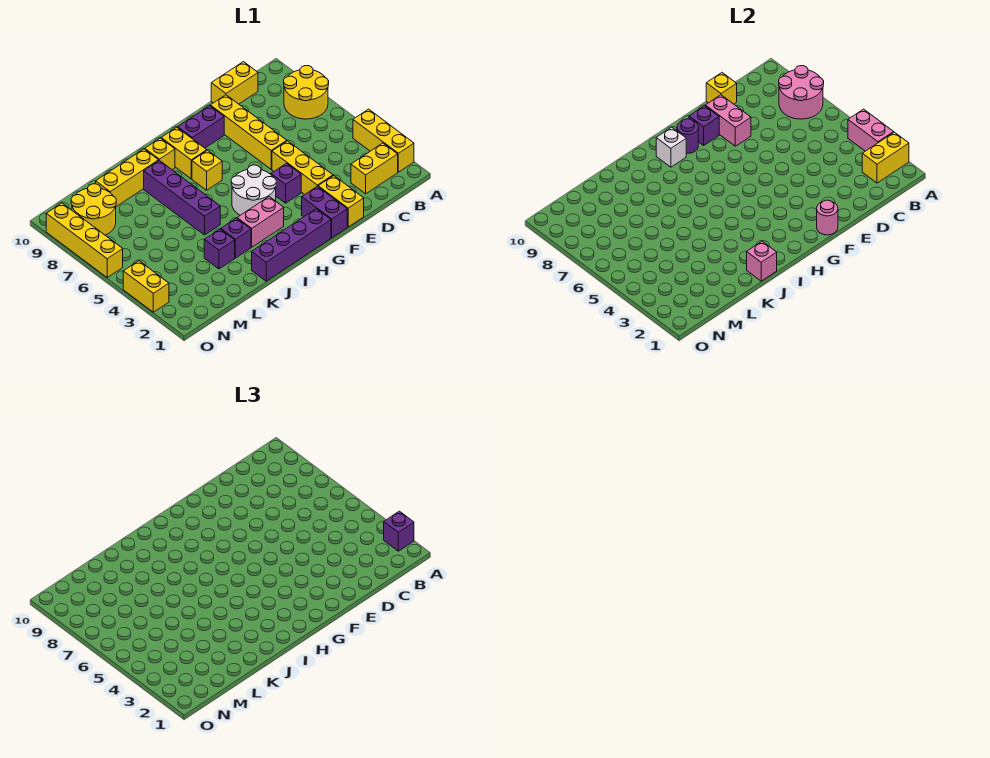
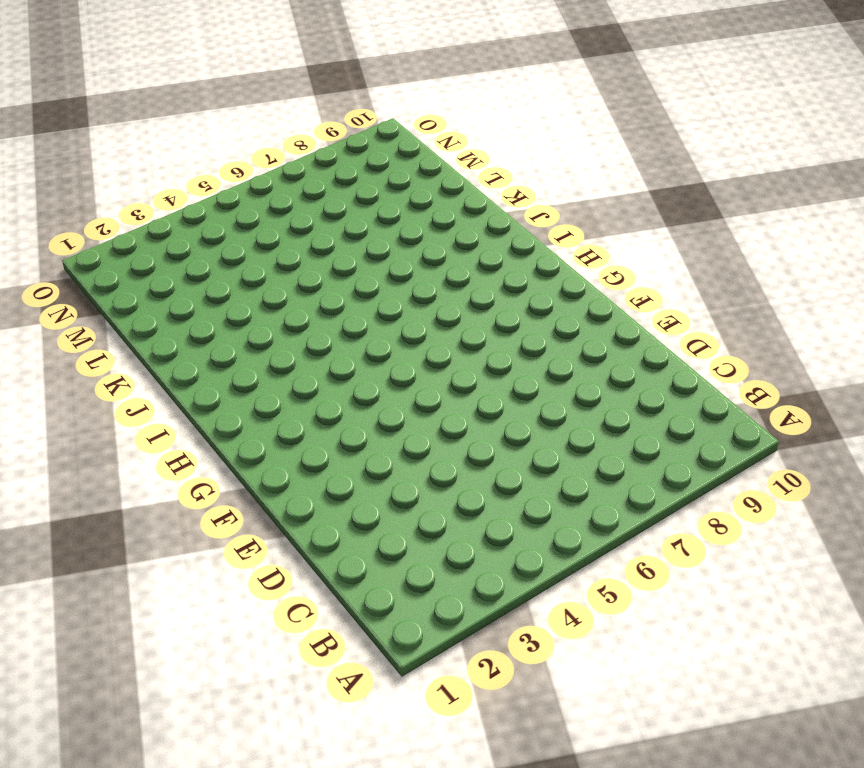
none -> yellow 1x3 brick [353,109,414,172]
none -> yellow 2x2 round brick [284,66,329,119]
none -> yellow 1x2 brick [351,143,398,194]
none -> yellow 1x2 brick [211,62,258,104]

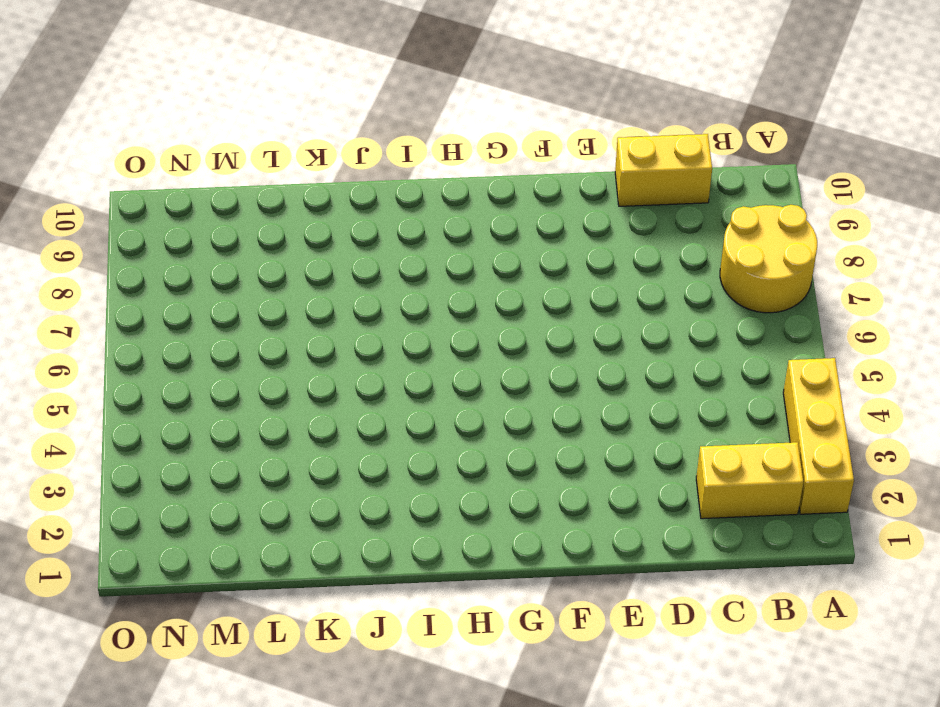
none -> yellow 1x2 brick [318,176,364,227]
none -> yellow 1x3 brick [272,141,333,195]
none -> yellow 1x4 brick [210,95,287,169]
none -> purple 1x2 brick [302,186,347,238]

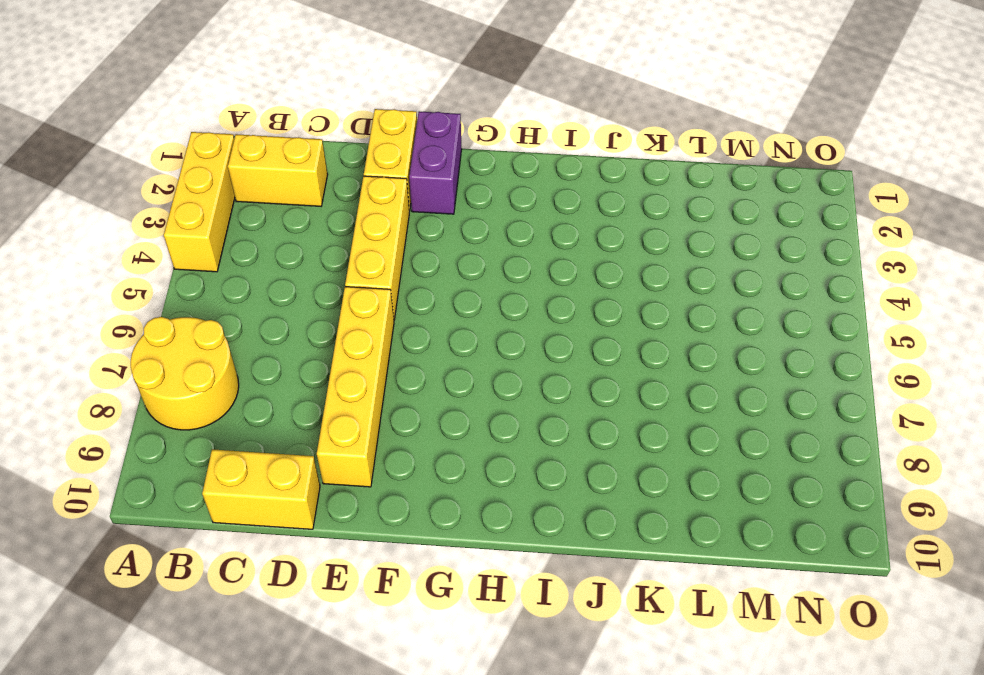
none -> purple 1x1 brick [271,163,301,203]
none -> purple 1x2 brick [178,106,224,148]
none -> purple 1x4 brick [252,209,331,281]
none -> white 2x2 round brick [231,165,276,215]

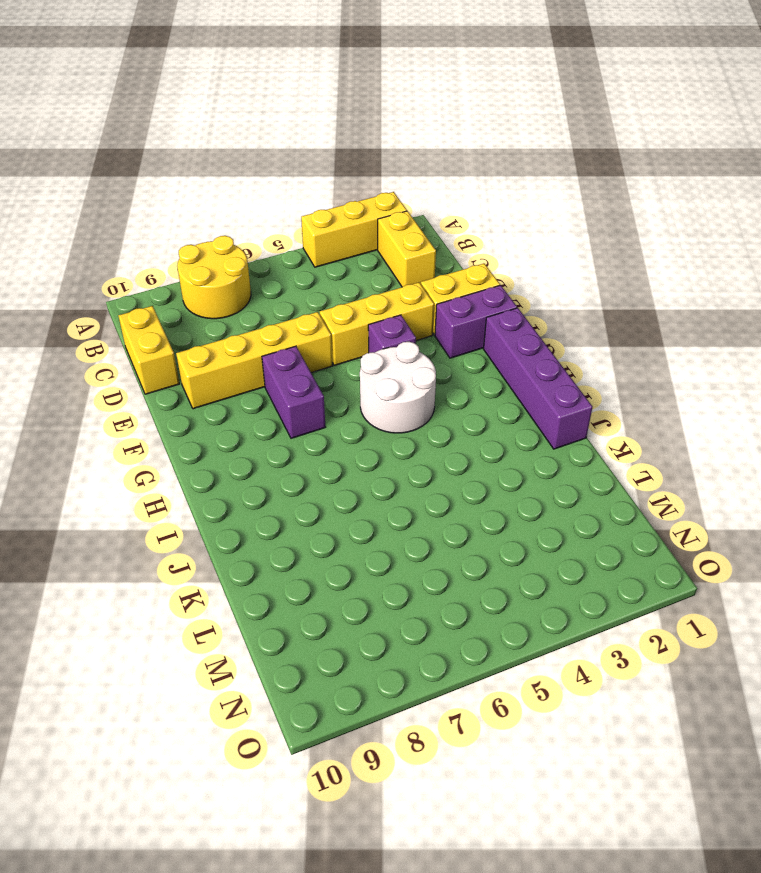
purple 1x2 brick [262,346,325,438] -> purple 1x2 brick moved to [178,106,224,148]
none -> pink 1x2 brick [237,197,284,247]
none -> yellow 1x1 brick [192,150,222,190]
none -> yellow 1x2 brick [161,127,207,179]
none -> yellow 1x1 brick [145,138,175,170]

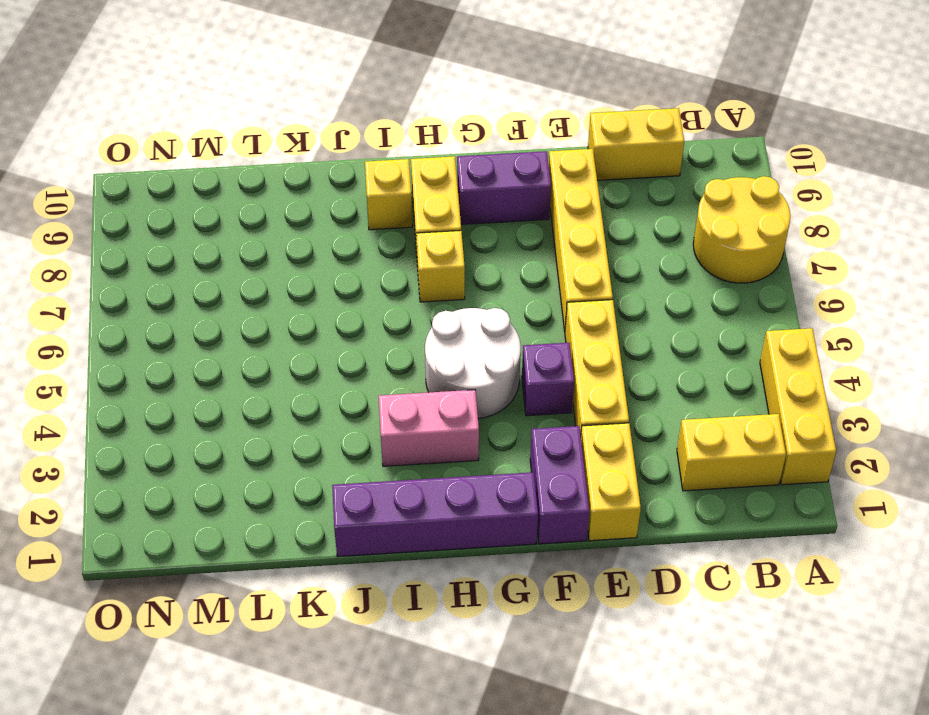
none -> purple 1x1 brick [221,218,251,258]
none -> purple 1x4 brick [144,160,220,235]
none -> yellow 1x3 brick [96,149,159,207]
none -> purple 1x1 brick [204,229,235,269]

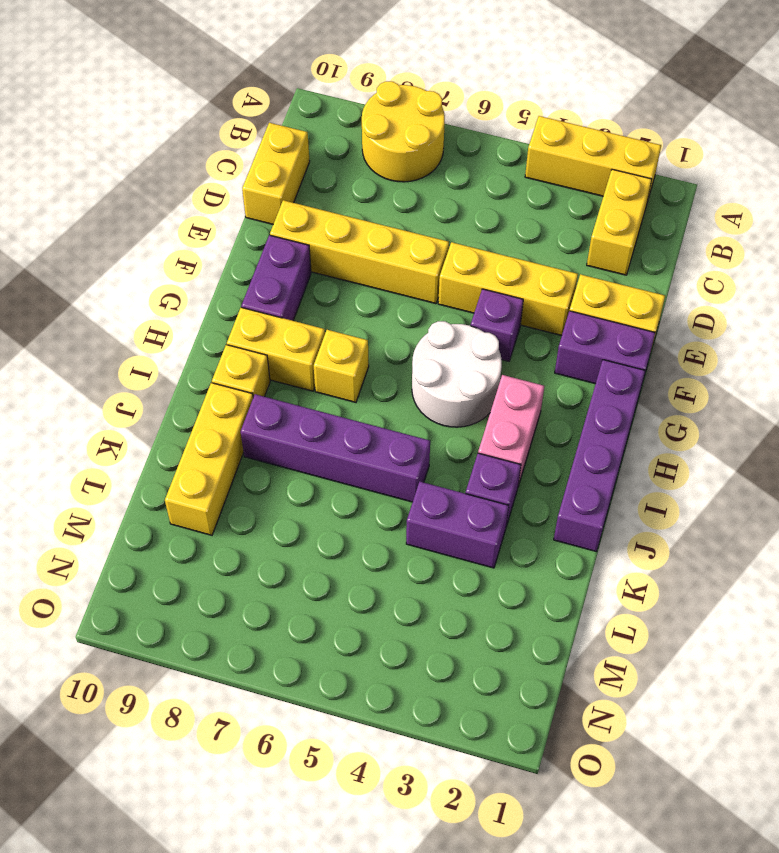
purple 1x2 brick [406,482,509,568] -> purple 1x1 brick [204,229,235,269]
none -> yellow 2x2 round brick [71,184,116,235]
none -> yellow 1x2 brick [123,261,169,312]
none -> yellow 1x4 brick [46,203,123,277]
none -> yellow 1x2 brick [862,132,909,183]

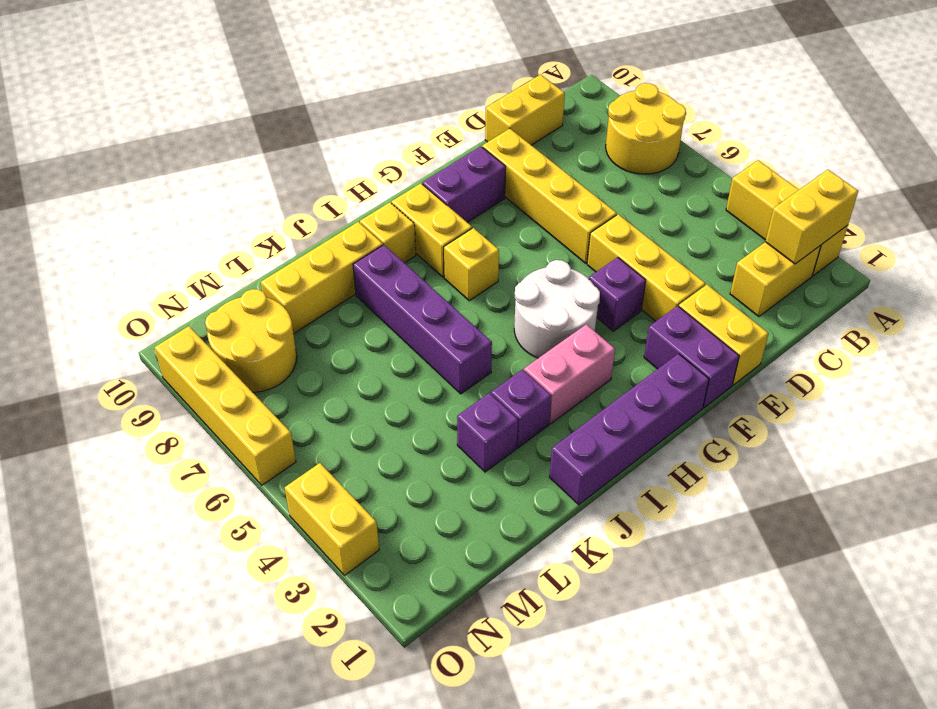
none -> pink 1x2 brick [848,109,894,151]
none -> pink 2x2 round brick [779,66,824,119]
none -> yellow 1x1 brick [706,73,737,104]
none -> pink 1x2 brick [705,95,751,146]

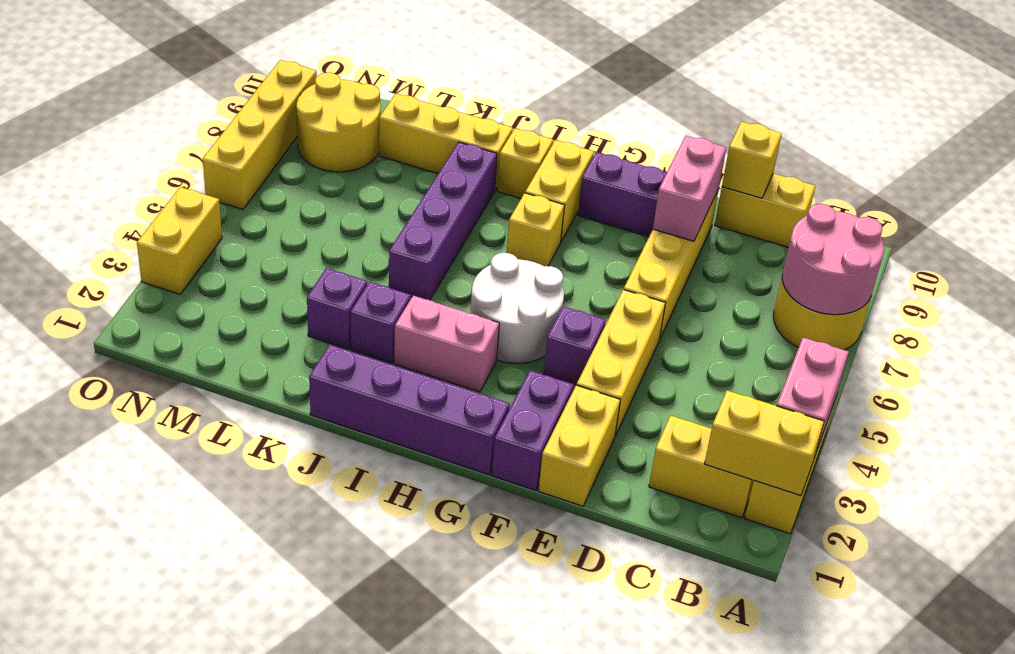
none -> pink 1x1 round brick [817,200,838,235]
none -> purple 1x1 brick [689,106,719,145]
none -> purple 1x1 round brick [677,119,698,153]
none -> white 1x1 brick [656,127,686,167]

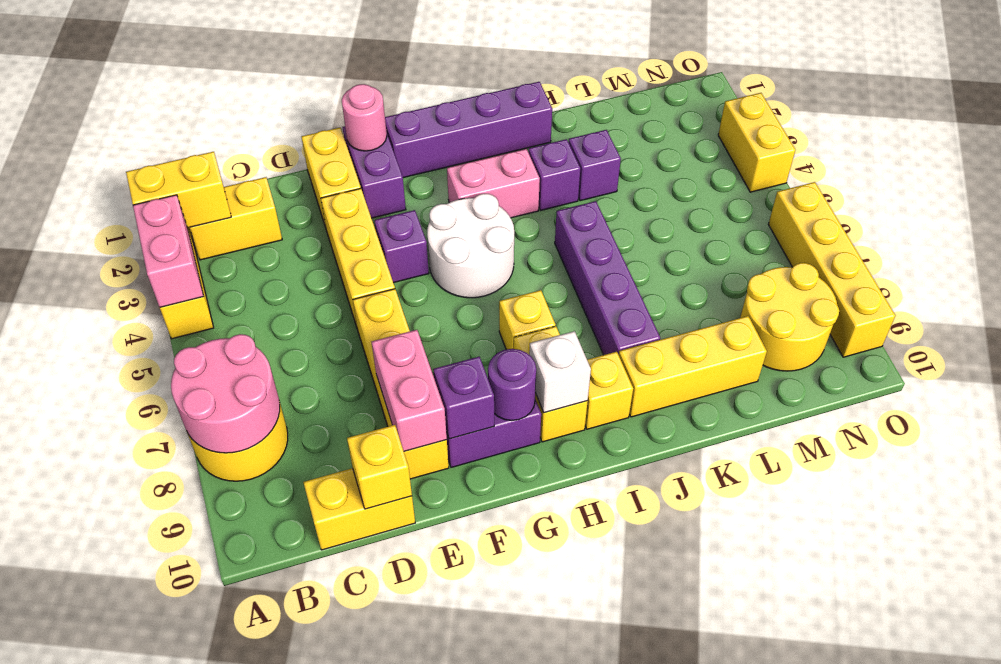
none -> pink 1x1 brick [747,241,777,281]
none -> purple 1x1 brick [384,511,414,551]

